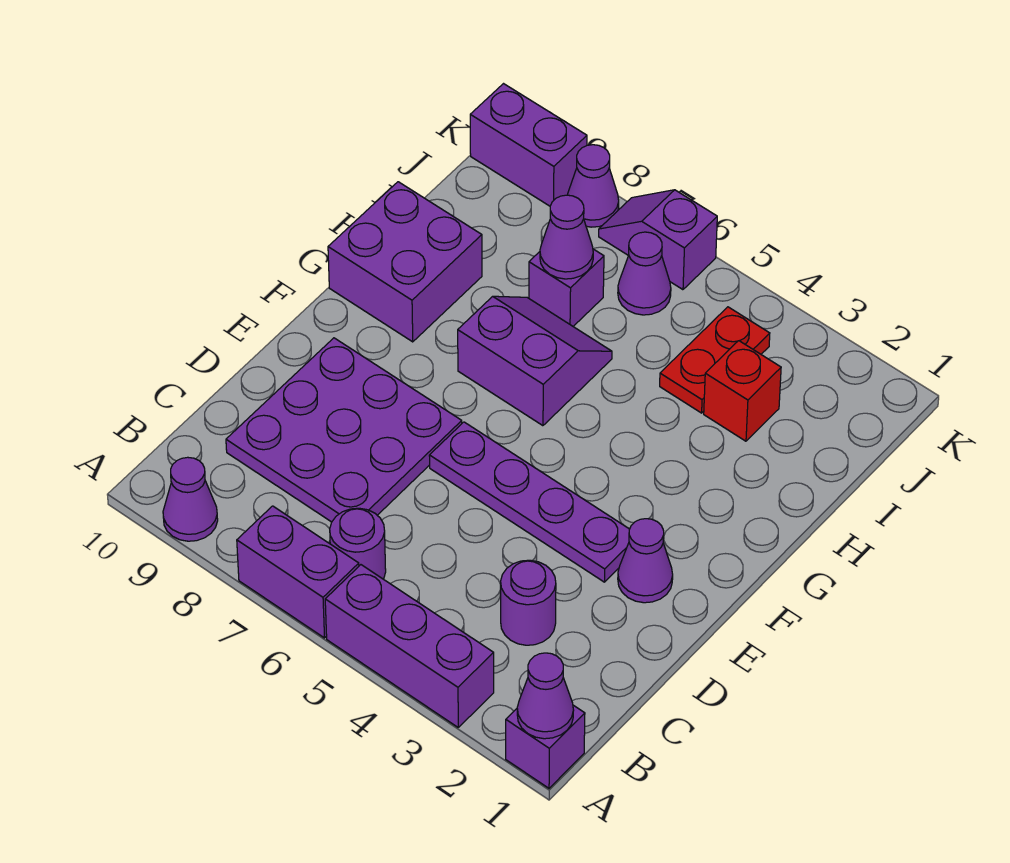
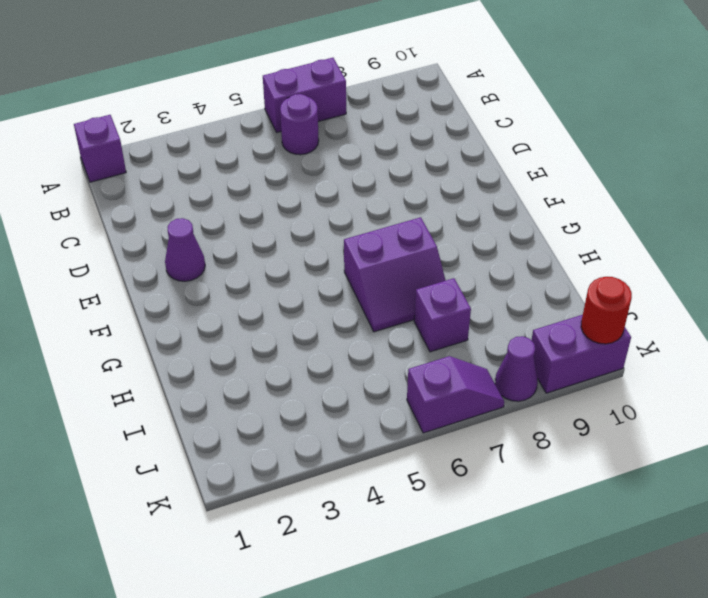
red 1x1 round brick [581,277,632,344] -> none
none -> purple 1x3 brick [325,565,494,727]
none -> purple 1x1 cone [163,457,218,541]
none -> purple 1x1 round brick [501,560,556,645]

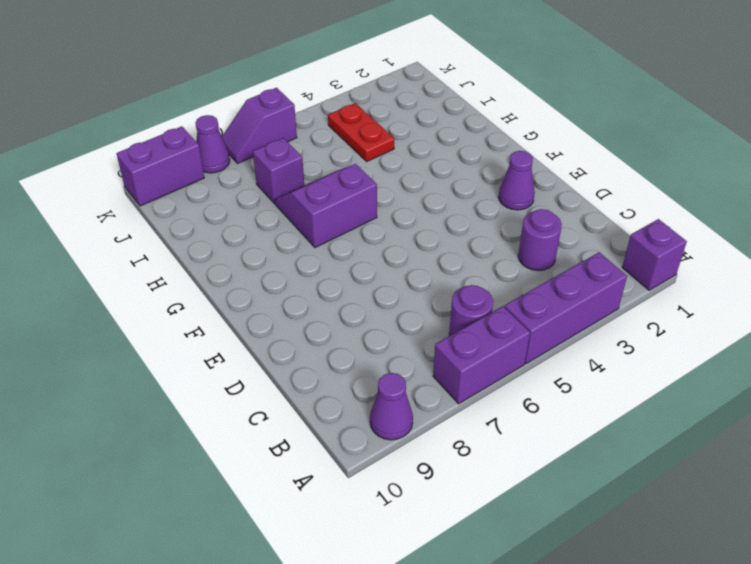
none -> purple 3x3 plate [226,338,462,522]
none -> purple 1x4 plate [429,422,630,582]
none -> purple 2x2 brick [328,182,482,342]

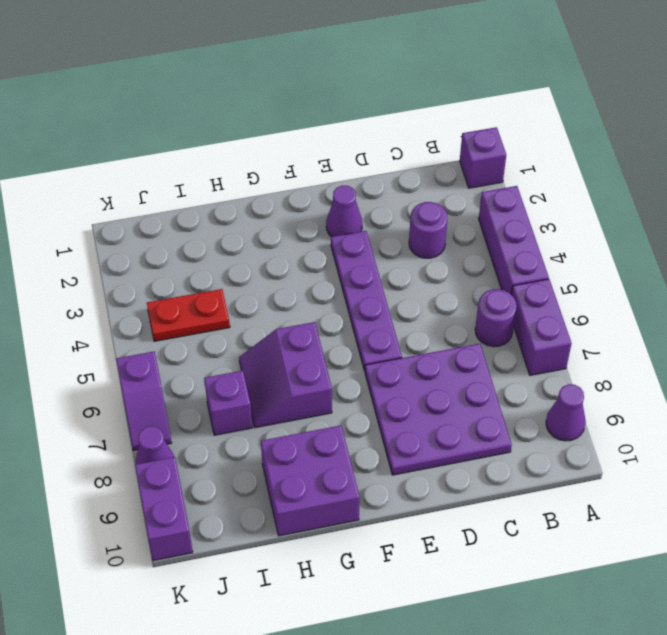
none -> red 1x1 brick [704,341,781,441]
none -> purple 1x1 cone [618,232,671,315]
none -> purple 1x1 cone [517,653,574,739]

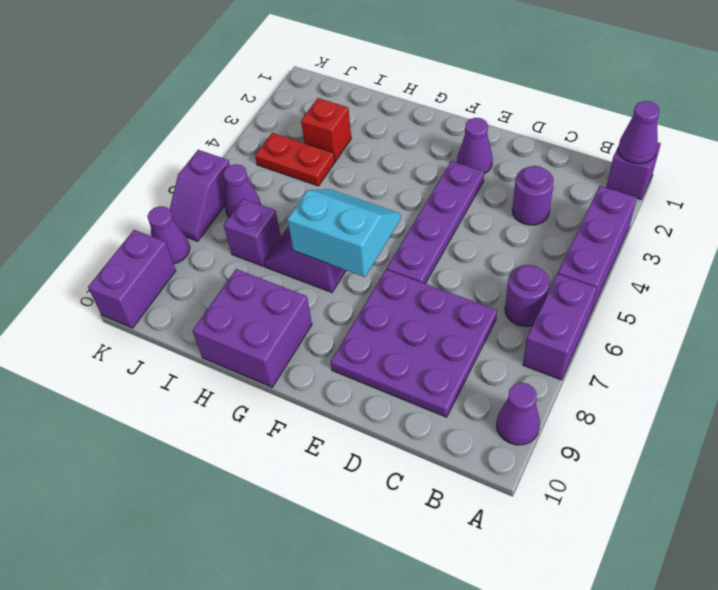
cyan 2x2 slope [287,189,401,277] -> none
none -> purple 1x1 cone [540,195,593,279]

